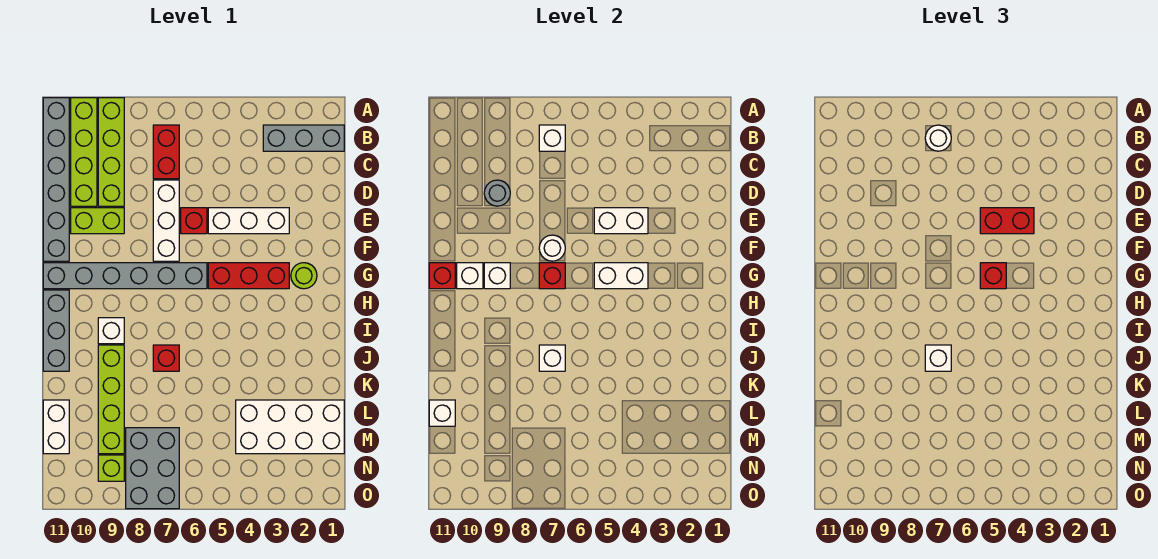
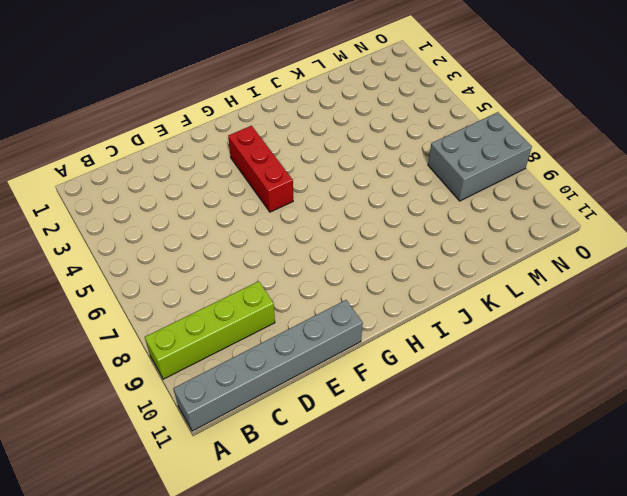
none -> lime 1x4 brick [71,98,97,206]
none -> grey 1x3 brick [263,125,344,151]
none -> red 1x2 brick [153,125,179,179]
none -> white 1x3 brick [153,180,179,261]

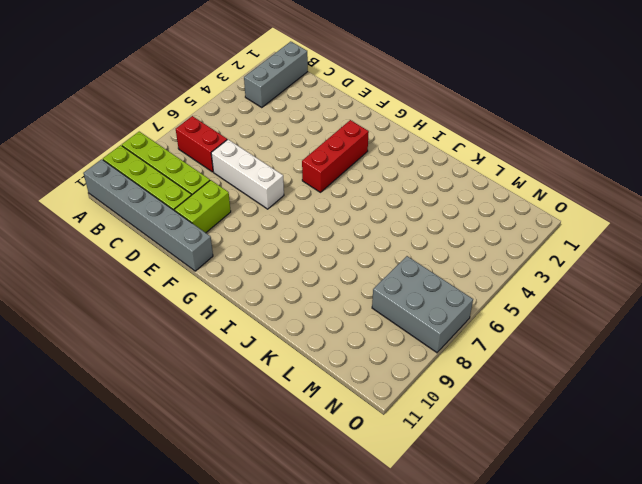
none -> white 1x3 brick [208,208,289,234]
none -> red 1x1 brick [181,208,207,234]
none -> lime 1x1 round brick [291,263,317,289]
none -> grey 1x6 brick [43,263,207,289]

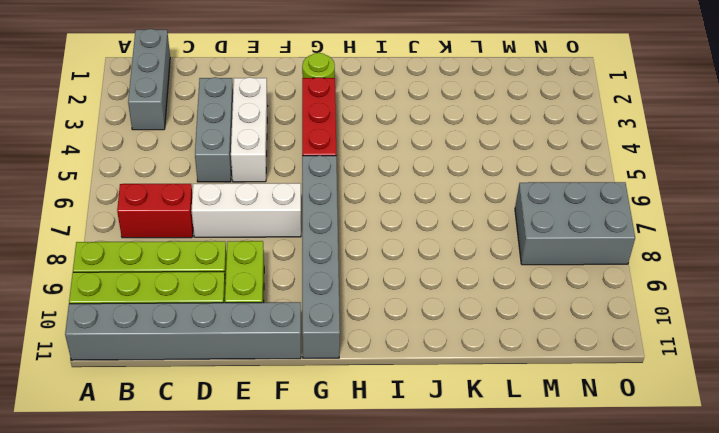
grey 1x3 brick [195,77,233,182] -> grey 1x3 brick turned to [43,290,69,371]
none -> red 1x1 brick [181,208,207,234]
none -> white 1x1 brick [98,318,124,344]
none -> red 1x1 brick [153,345,179,371]
none -> lime 1x4 brick [98,345,124,454]

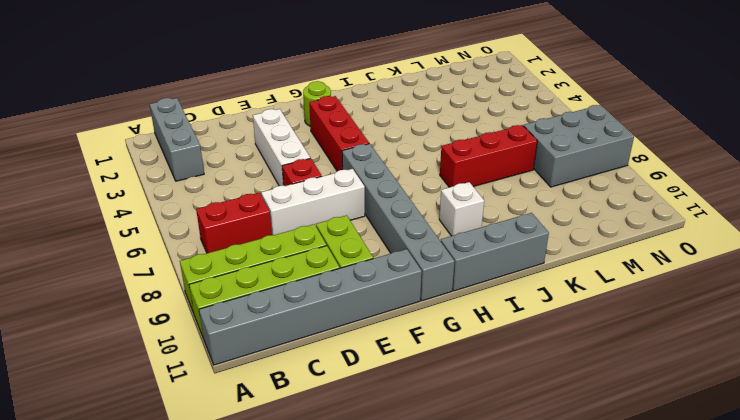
red 1x3 brick [440,125,537,187] -> red 1x1 brick [153,345,179,371]
none -> lime 1x4 brick [98,345,124,454]
none -> white 2x4 brick [236,400,344,454]
none -> white 1x2 brick [43,400,69,454]
none -> lime 1x1 brick [98,455,124,481]

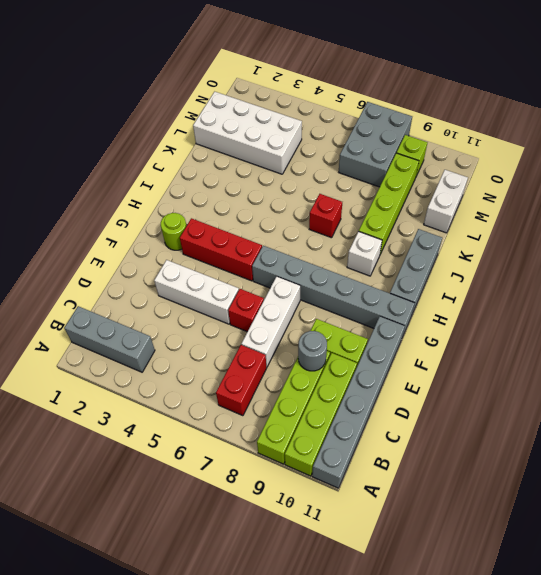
none -> white 1x1 brick [539,125,565,151]
none -> white 1x2 brick [594,208,648,234]
none -> white 1x1 round brick [539,235,565,261]
none -> white 1x2 brick [594,263,648,289]

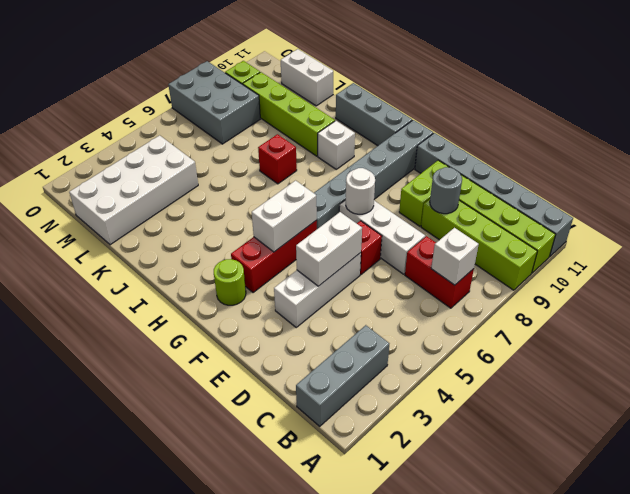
none -> red 1x1 brick [539,263,565,289]
none -> white 1x1 brick [484,263,510,289]
none -> white 1x1 brick [457,263,483,289]
none -> red 1x1 brick [429,263,455,289]

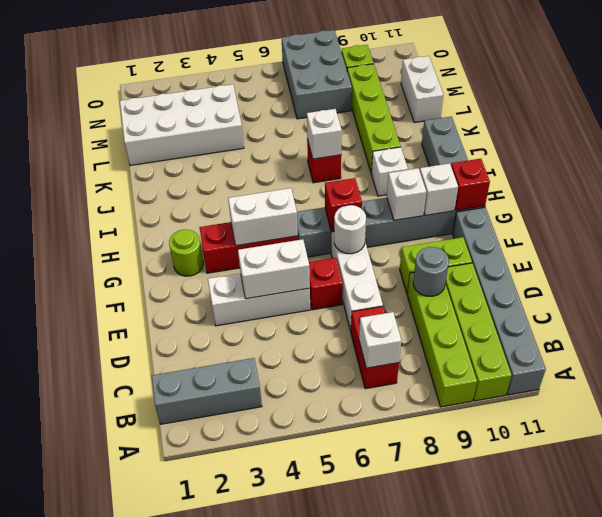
none -> white 1x1 brick [429,400,455,426]
none -> white 1x1 round brick [925,125,951,151]
none -> red 1x2 brick [980,208,1034,234]
none -> red 1x1 brick [980,263,1006,289]

